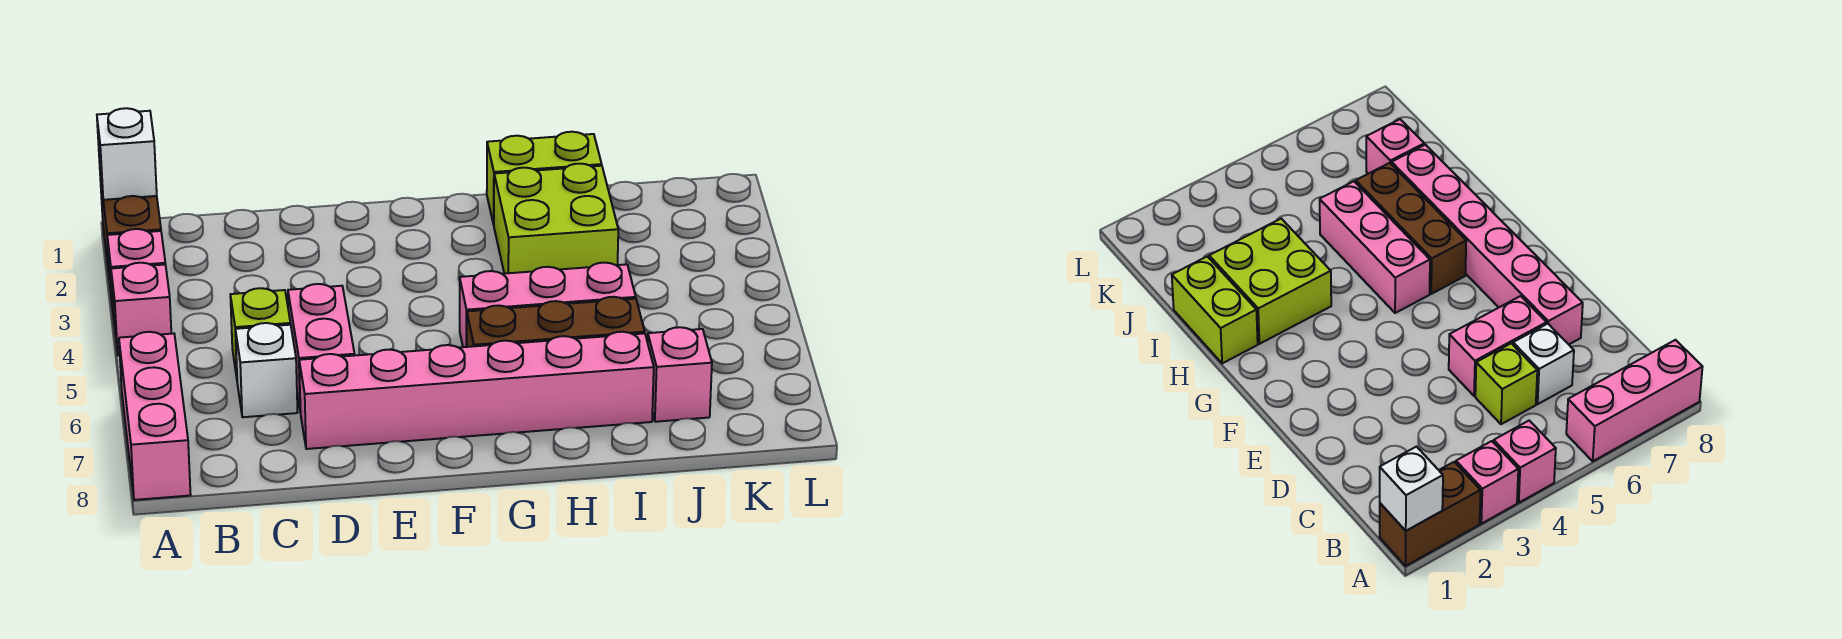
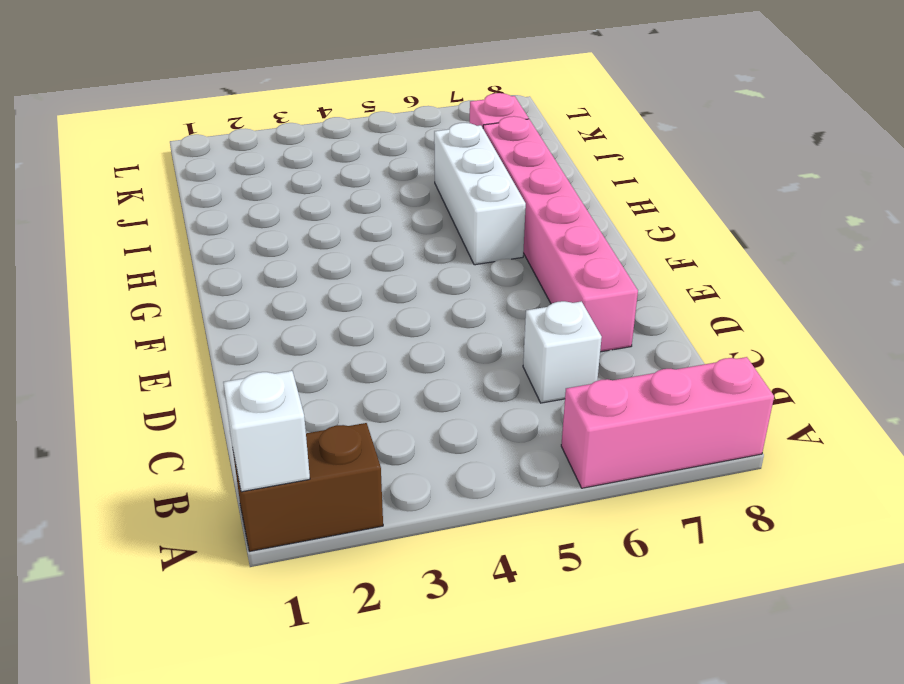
white 1x3 brick [434,123,526,265] -> brown 1x3 brick [467,297,645,347]
none -> pink 1x1 brick [107,229,165,318]
none -> pink 1x1 brick [111,263,171,355]
none -> lime 1x1 brick [230,288,290,377]

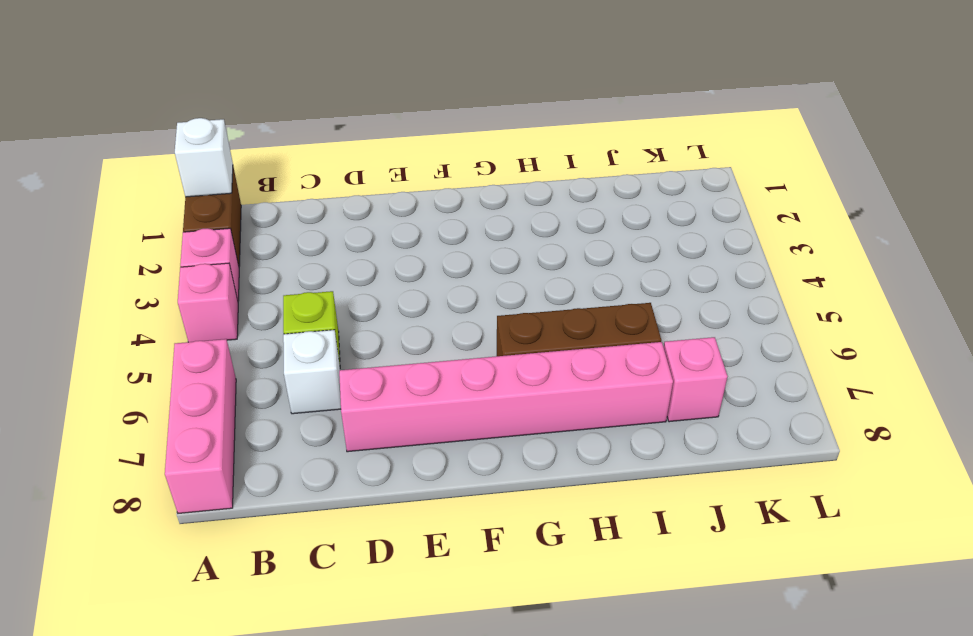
none -> pink 1x2 brick [288,284,355,408]
none -> pink 1x3 brick [460,263,636,347]
none -> lime 1x2 brick [487,132,602,225]

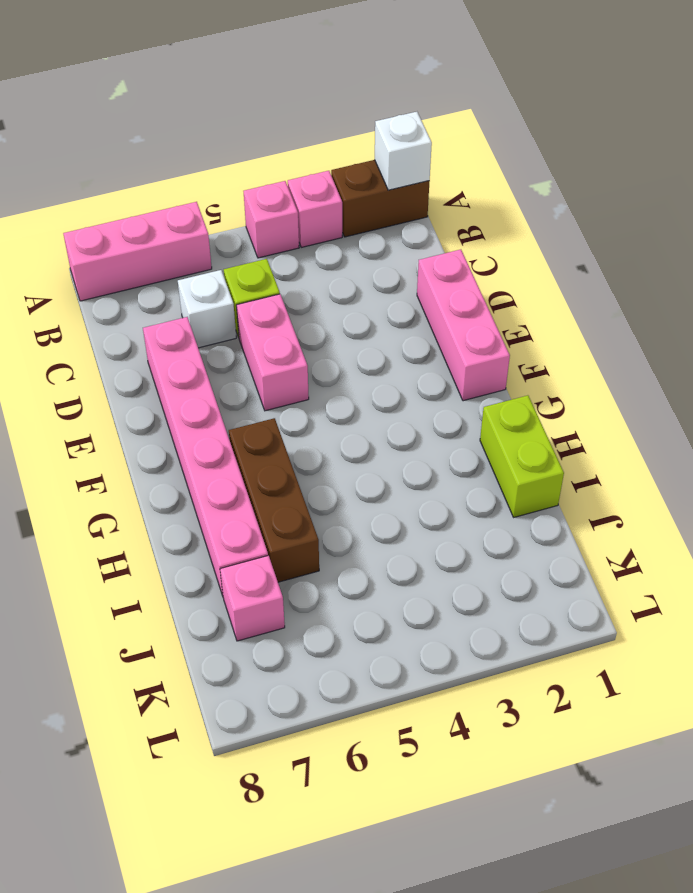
pink 1x3 brick [417,250,510,401] -> pink 1x3 brick moved to [460,263,636,347]
pink 1x2 brick [236,294,309,411] -> pink 1x2 brick turned to [288,284,355,408]
none -> lime 2x2 brick [494,164,618,274]

